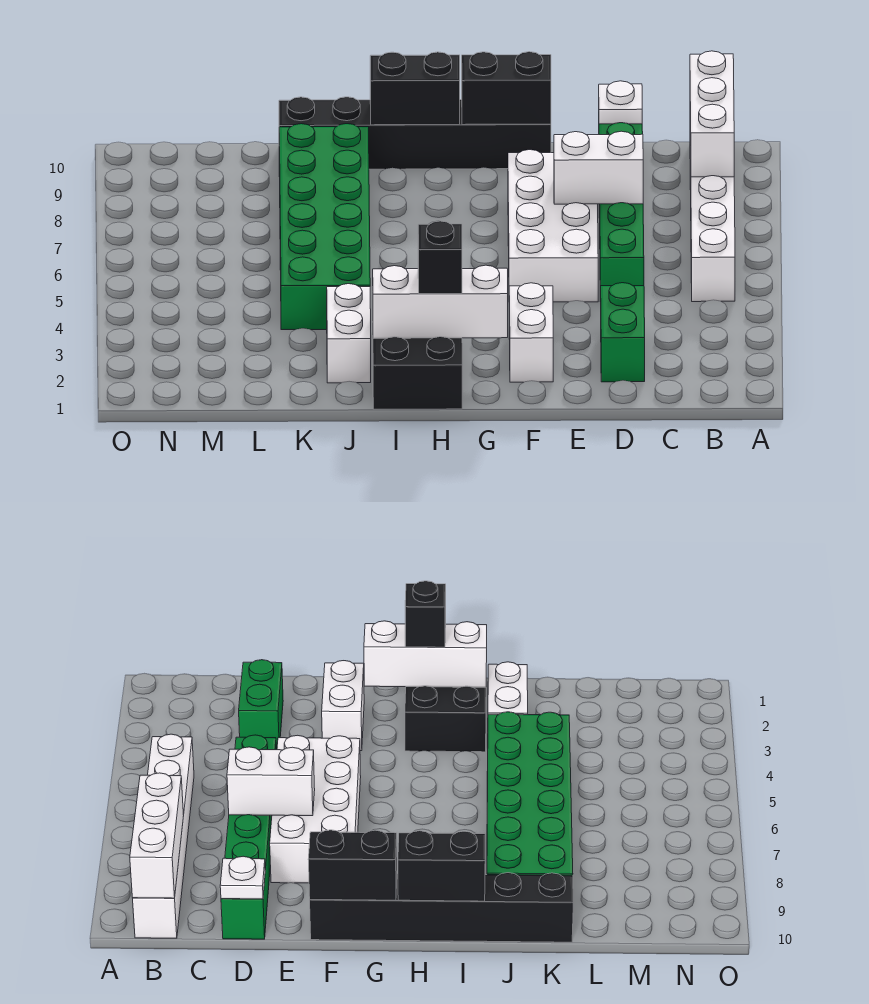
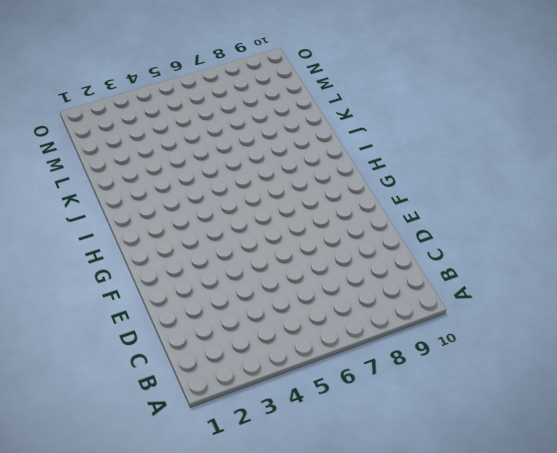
none -> white 1x6 brick [690,146,735,302]
none -> green 1x2 brick [601,283,645,382]
none -> green 1x6 brick [599,123,644,302]

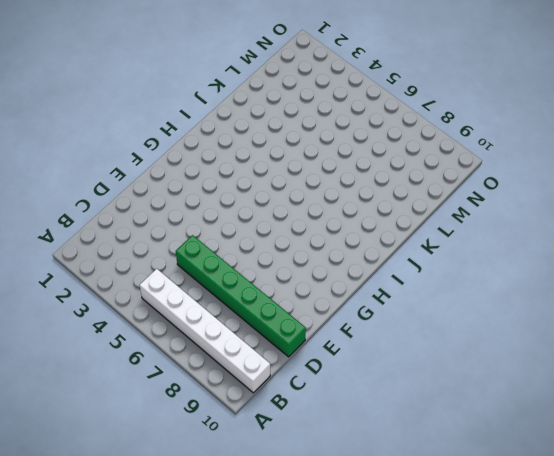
none -> green 1x2 brick [601,283,645,382]
none -> white 2x4 brick [508,150,598,302]
none -> white 1x2 brick [509,283,553,382]

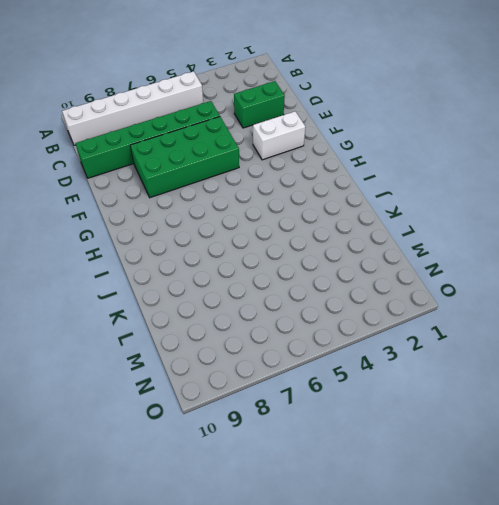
green 2x4 brick [130,117,239,198] -> white 2x4 brick [508,150,598,302]
none -> black 1x6 brick [279,97,551,169]
none -> black 2x3 brick [372,287,462,409]
none -> white 1x2 brick [327,284,371,383]

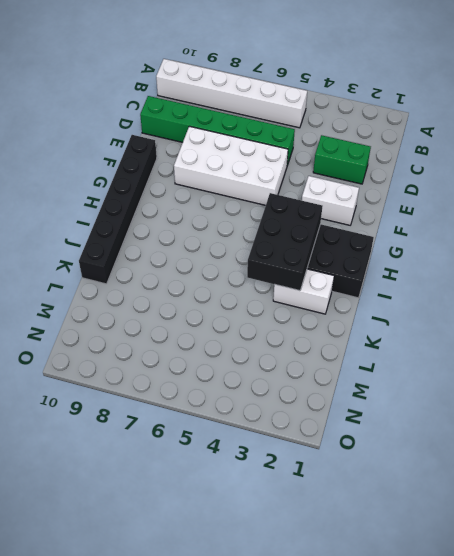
black 2x3 brick [247,193,322,291] -> none
none -> green 2x6 brick [279,124,370,330]
none -> white 1x3 brick [690,51,734,177]
none -> white 1x2 brick [554,131,643,204]

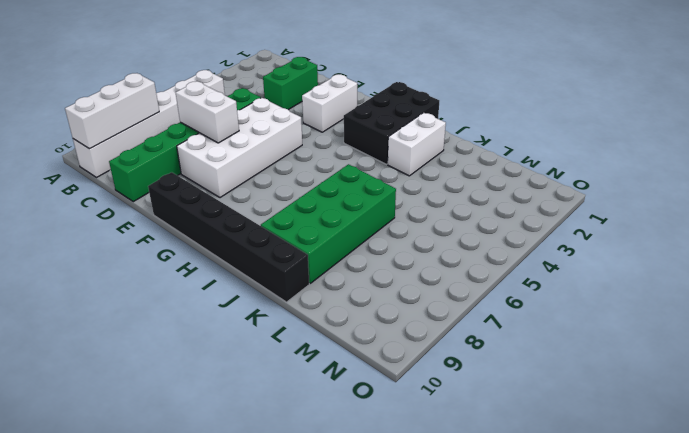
green 2x4 brick [261,164,396,283] -> green 2x6 brick [279,124,370,330]
none -> white 1x1 plate [599,81,642,124]
none -> black 1x2 brick [462,52,551,125]
none -> white 1x3 brick [372,265,508,338]

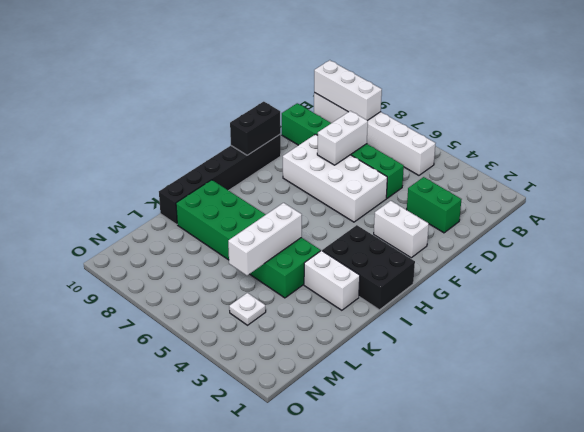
white 1x3 brick [228,203,302,275] -> white 1x3 brick moved to [372,265,508,338]
white 1x1 plate [229,293,266,325] -> white 1x1 plate moved to [599,81,642,124]
none -> black 1x2 brick [370,52,460,125]
none -> black 1x1 brick [418,221,462,294]

